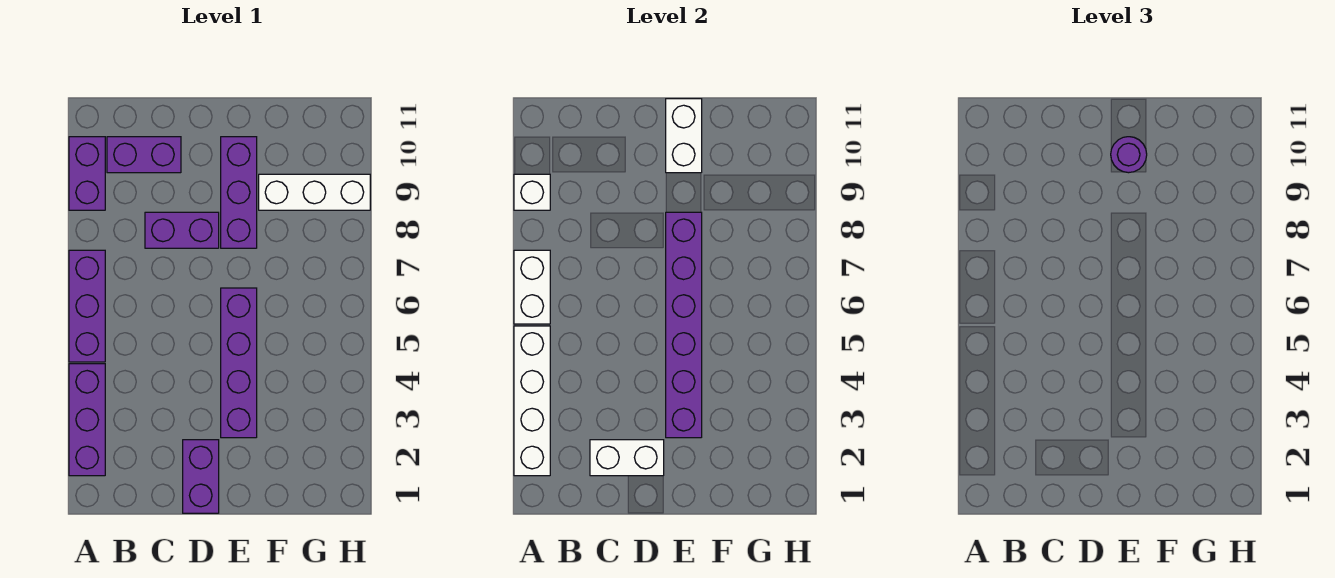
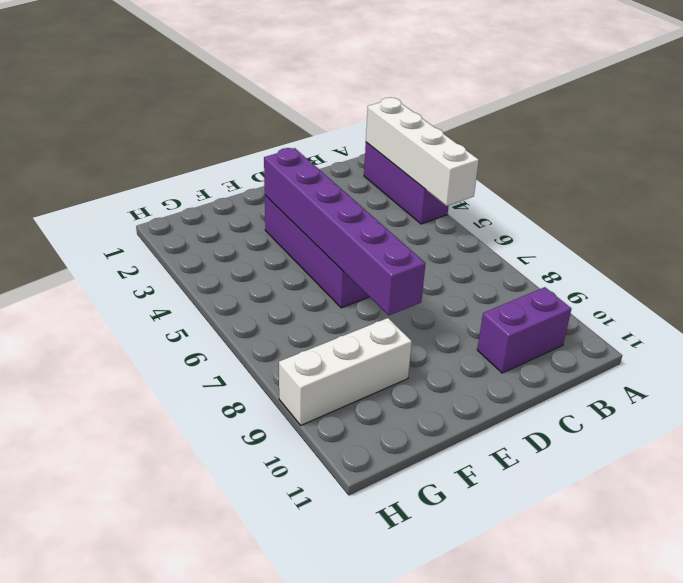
none -> purple 1x3 brick [69,250,105,362]
none -> purple 1x2 brick [69,137,105,210]
none -> purple 1x2 brick [145,212,219,248]

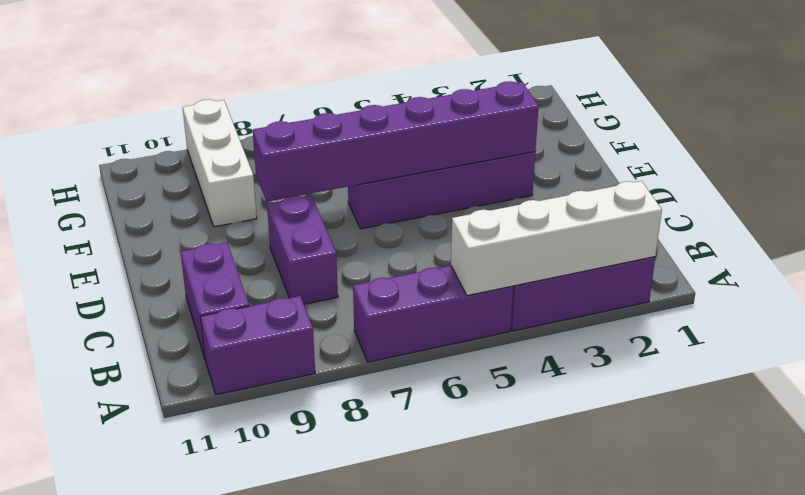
none -> purple 1x2 brick [183,440,219,513]
none -> purple 1x3 brick [221,137,257,248]
none -> white 1x2 brick [514,250,550,324]

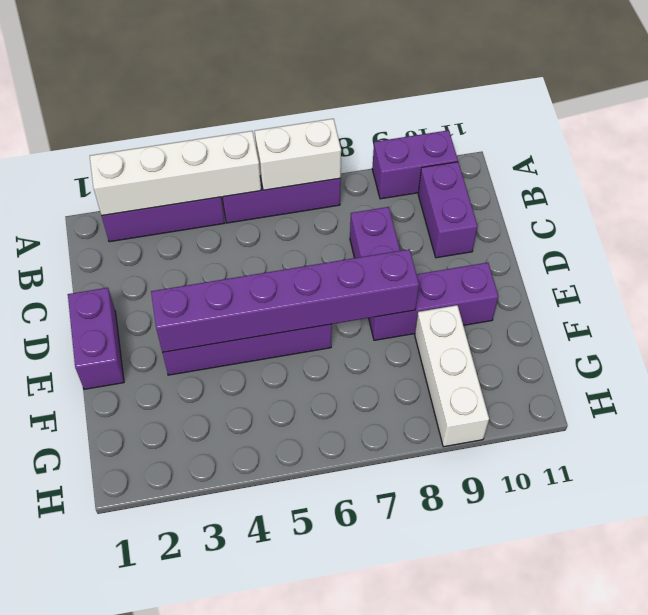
purple 1x2 brick [68,288,124,389] -> purple 1x2 brick turned to [183,440,219,513]
none -> white 1x1 brick [514,174,550,210]
none -> white 1x2 brick [590,440,664,476]
none -> white 1x2 brick [666,99,702,173]

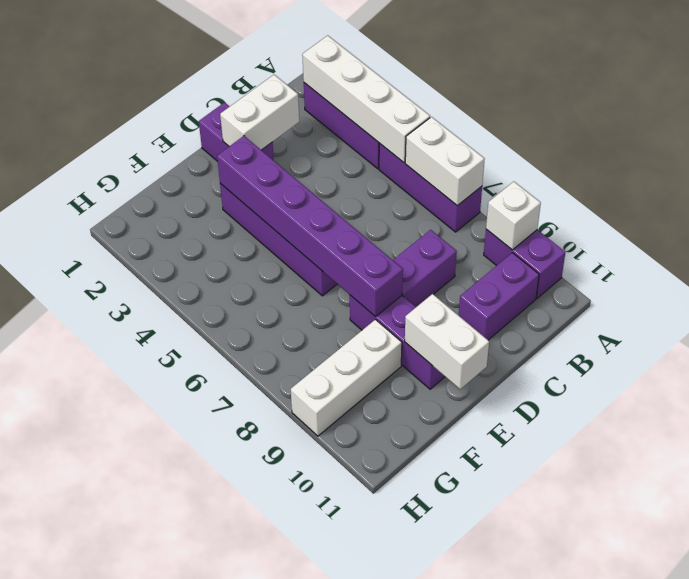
none -> purple 1x1 round brick [1111,137,1147,173]

